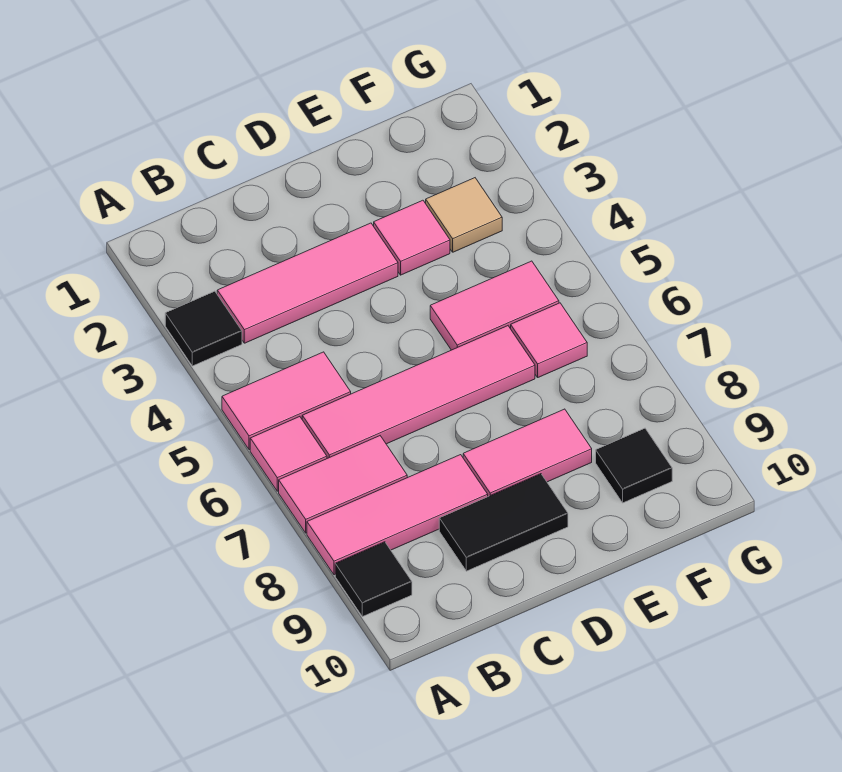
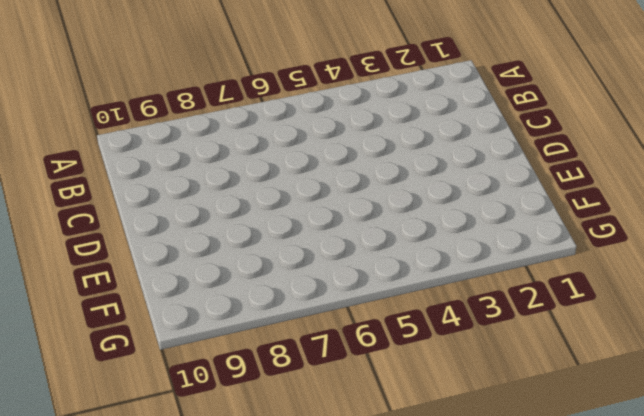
none -> black 1x1 tile [165,291,242,366]
none -> pink 1x2 tile [222,352,351,450]
none -> pink 1x1 tile [250,417,327,491]

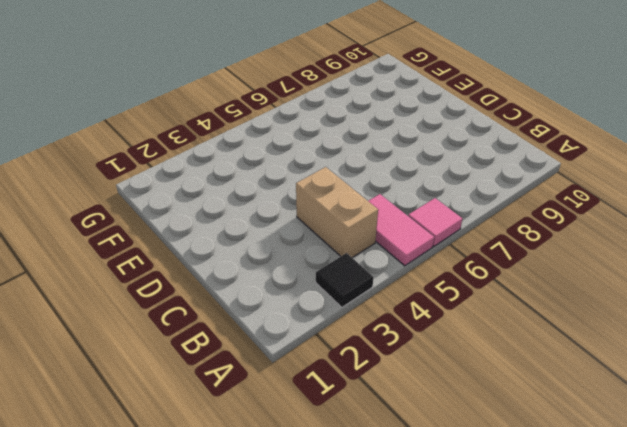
tan 1x2 brick [296,167,378,258] -> none
none -> pink 1x2 tile [279,436,407,533]
none -> pink 1x3 tile [307,455,488,575]
none -> black 1x1 tile [335,542,412,617]

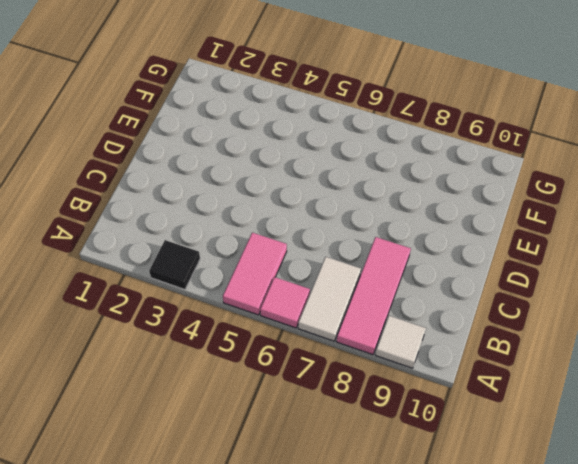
white 1x2 tile [298,257,361,341] -> pink 1x2 tile [279,436,407,533]
white 1x1 tile [375,316,426,368] -> black 1x1 tile [335,542,412,617]
none -> pink 1x3 tile [217,223,398,343]
none -> pink 1x4 tile [302,326,535,458]
none -> black 1x2 tile [439,474,568,571]

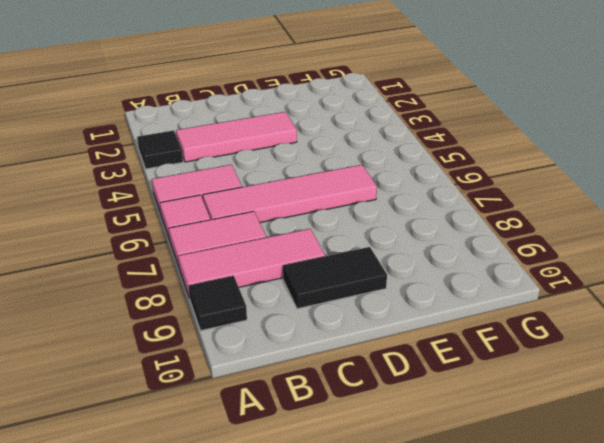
none -> pink 1x2 tile [463,409,592,496]
none -> pink 1x1 tile [374,200,450,275]
none -> pink 1x2 tile [430,261,559,350]

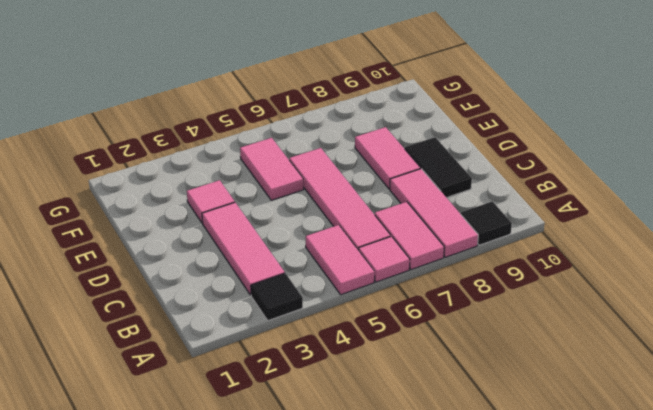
none -> tan 1x1 tile [426,178,502,252]
none -> pink 1x1 tile [511,303,587,377]
none -> black 1x1 tile [596,428,672,503]

